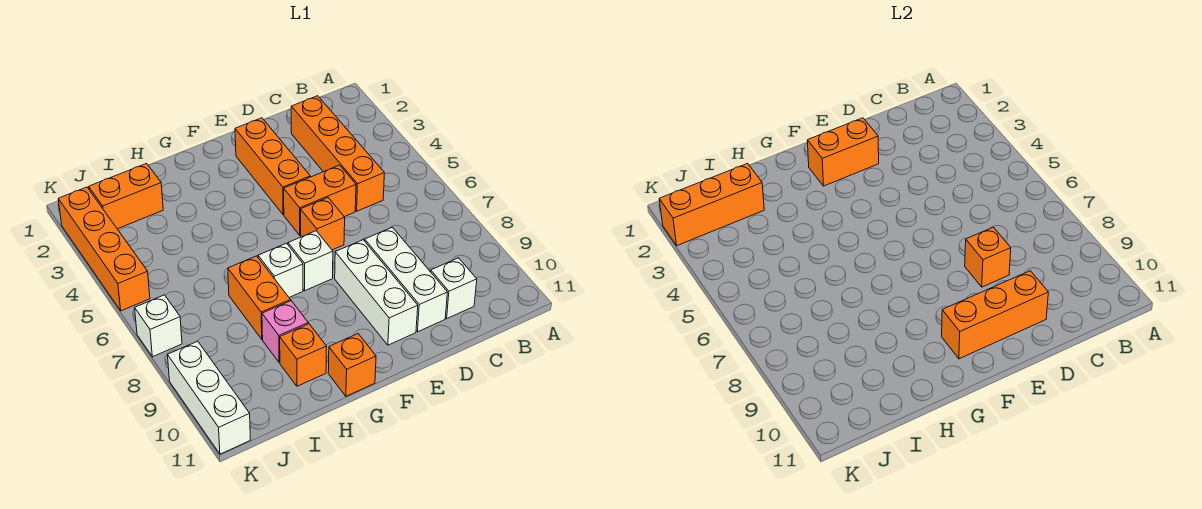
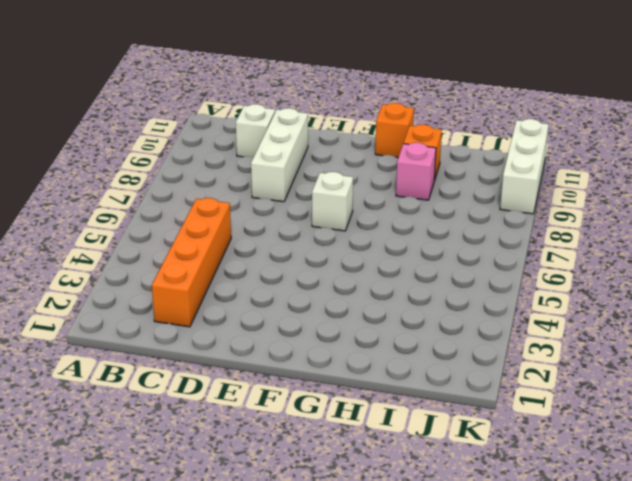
none -> orange 1x2 brick [284,165,356,235]
none -> orange 1x3 brick [235,118,310,215]
none -> orange 1x1 brick [301,198,345,250]

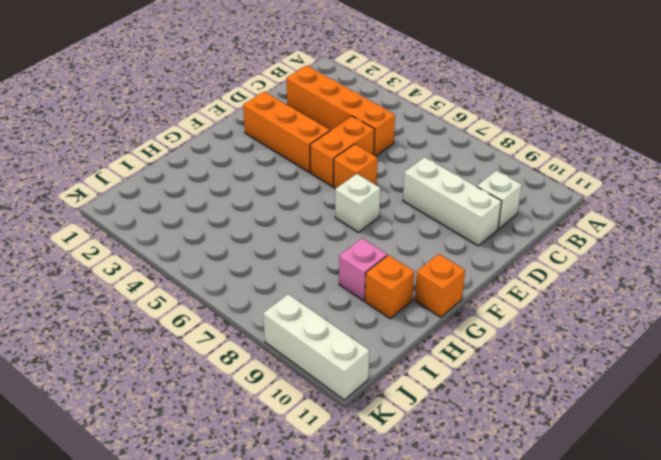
none -> white 1x3 brick [335,240,418,345]
none -> white 1x1 brick [258,243,303,297]
none -> orange 1x2 brick [228,256,290,339]

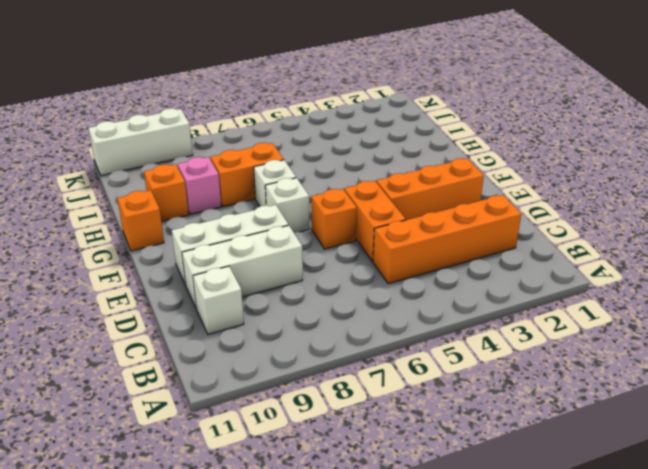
none -> orange 1x2 brick [89,163,163,229]
none -> orange 1x4 brick [58,187,150,311]
none -> white 1x1 brick [135,295,182,357]

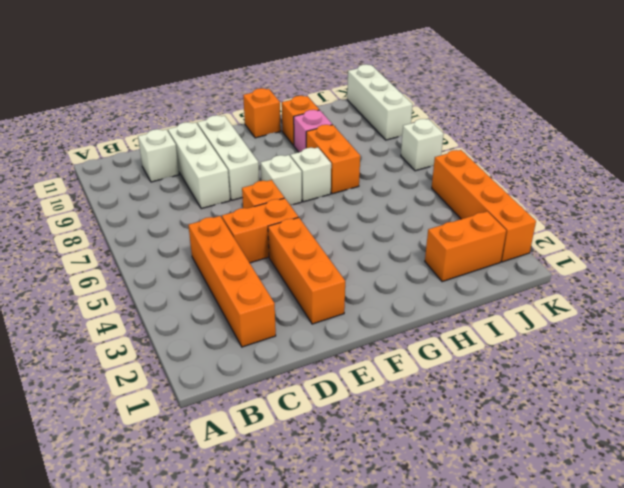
none -> orange 1x1 brick [965,227,1011,287]
none -> orange 1x3 brick [942,271,1048,359]
none -> orange 1x2 brick [807,118,879,186]

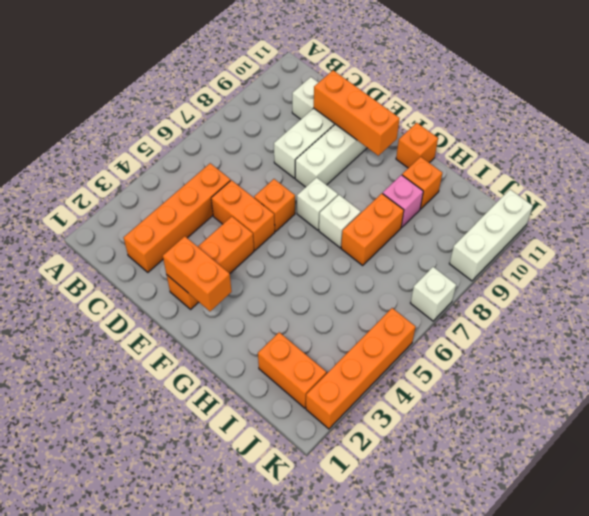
none -> orange 1x1 brick [965,227,1011,287]
none -> orange 1x3 brick [659,163,764,246]

